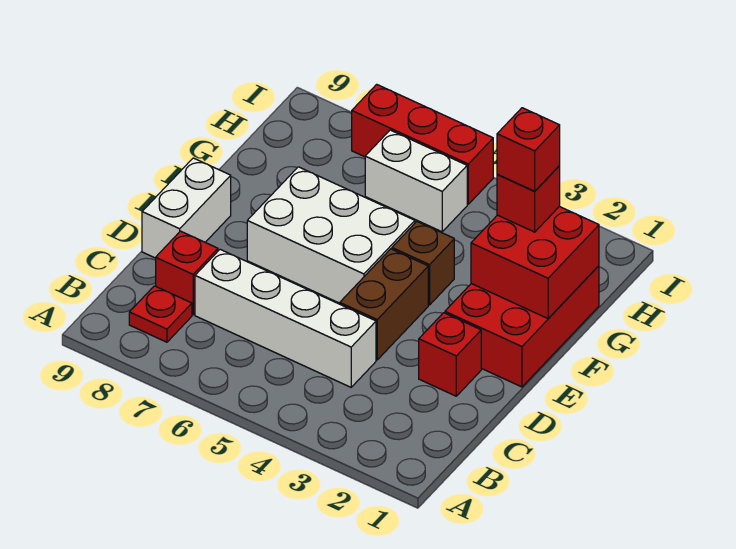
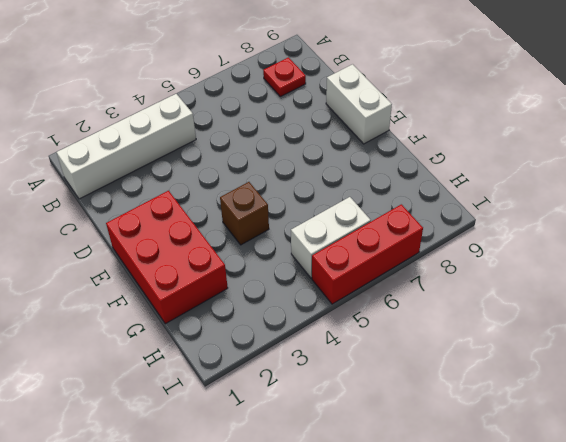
white 1x4 brick [57,94,196,199] -> white 1x4 brick moved to [195,249,376,387]
none -> red 1x1 brick [156,231,218,315]
none -> red 1x1 brick [419,313,481,396]
none -> brown 1x2 brick [340,249,428,360]

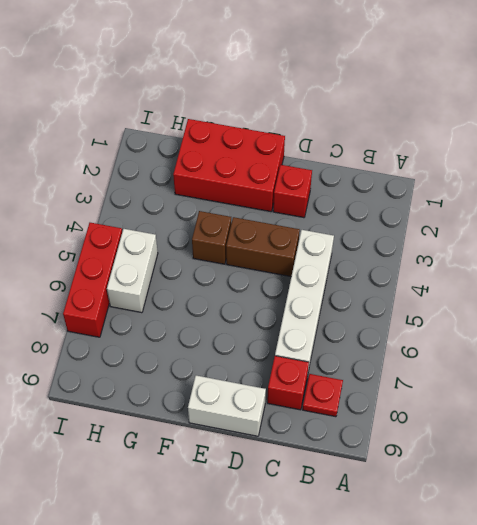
none -> white 2x3 brick [247,167,415,303]
none -> red 2x2 brick [471,206,599,318]
none -> red 1x1 brick [497,166,560,232]

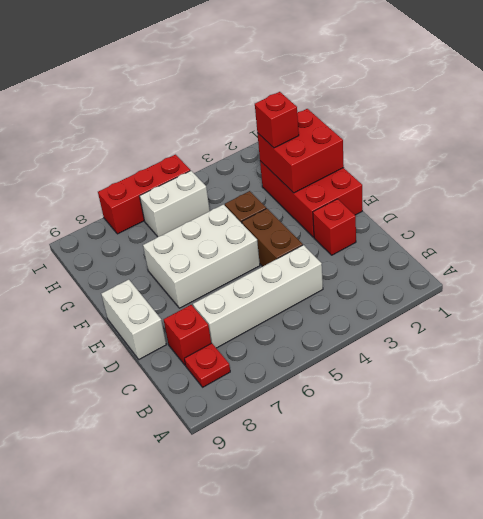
none -> red 1x1 brick [497,108,560,191]

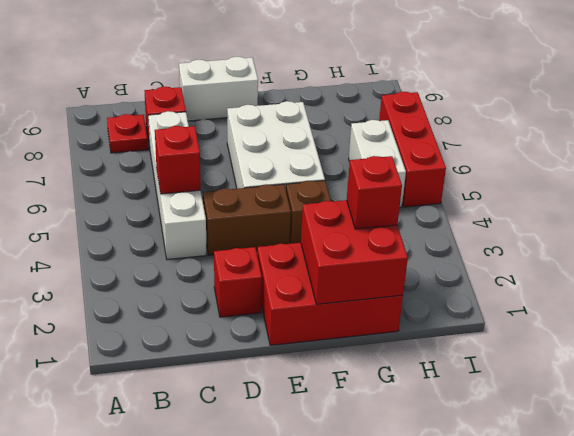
red 1x1 brick [155,126,201,194] -> red 1x1 brick moved to [497,108,560,191]

